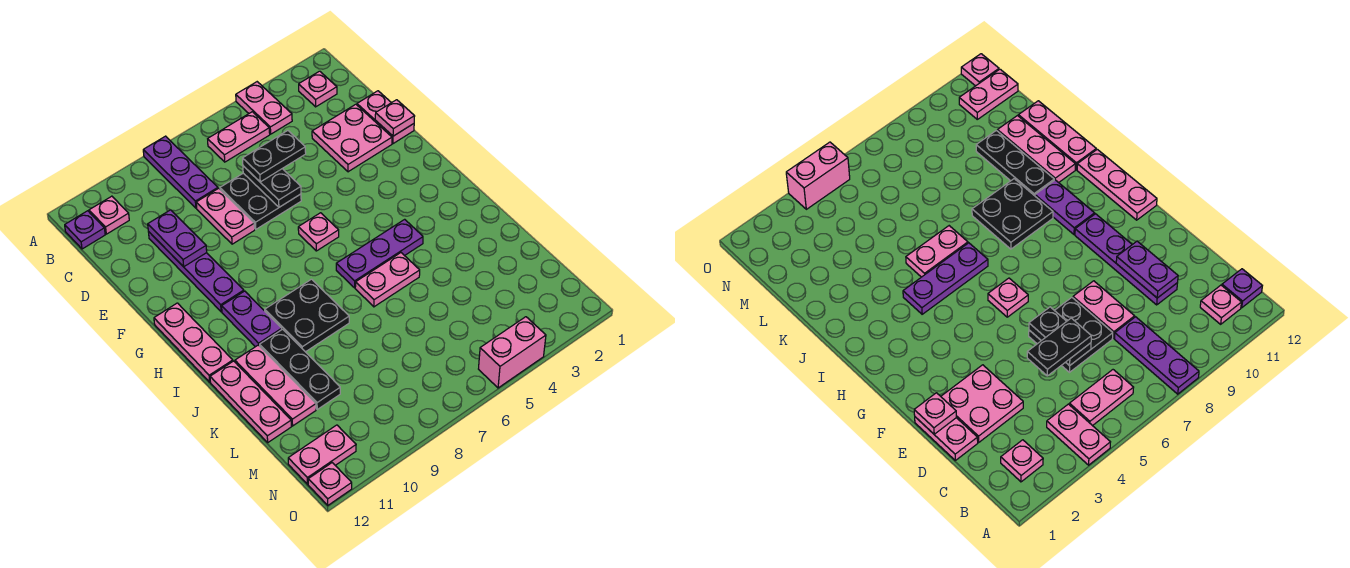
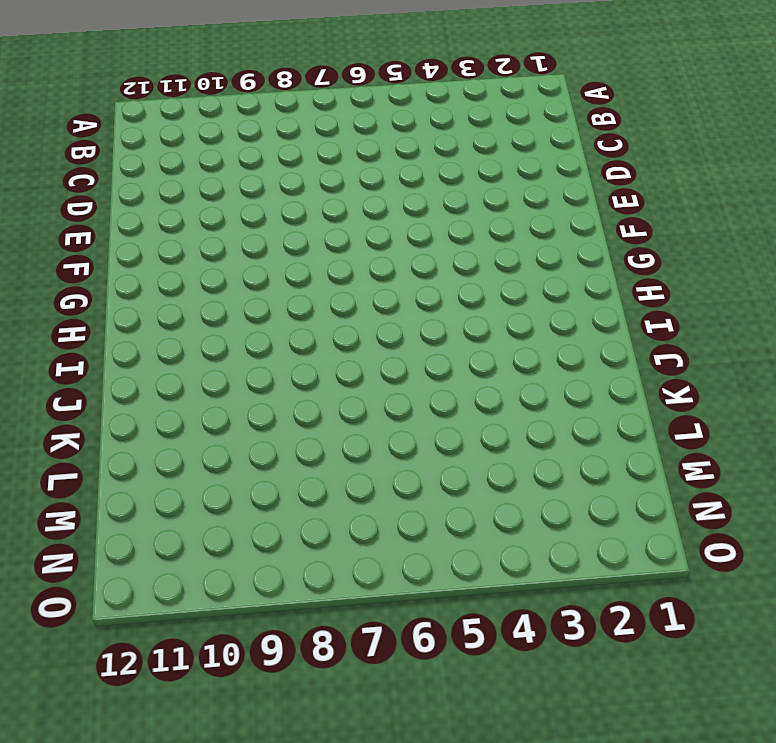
none -> pink 1x2 plate [236,82,292,134]
none -> purple 1x3 plate [143,136,218,208]
none -> pink 1x1 plate [299,71,337,107]

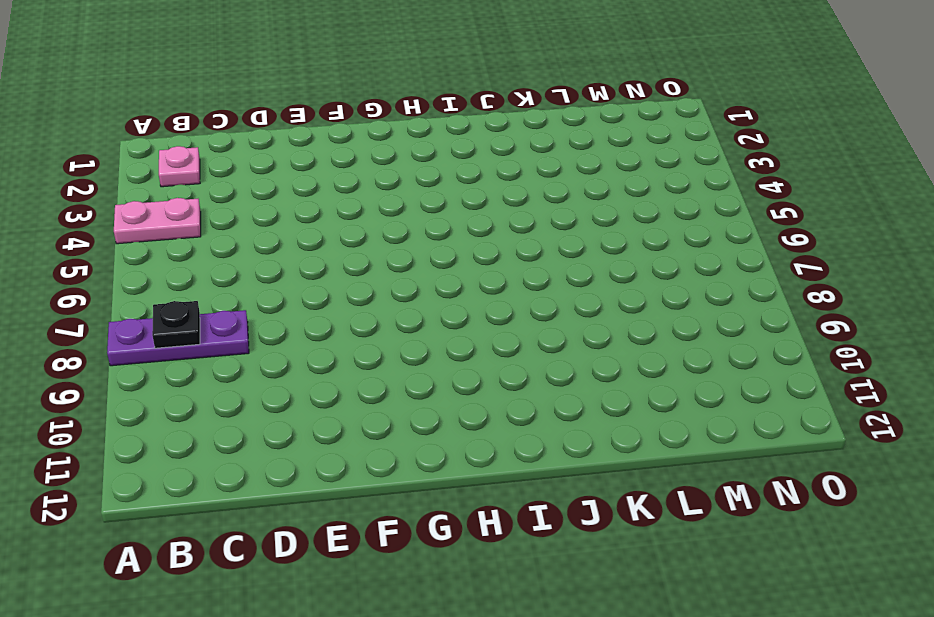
black 1x1 plate [152,301,200,348] -> none
none -> pink 1x2 plate [208,112,270,162]
none -> pink 1x1 plate [89,196,129,234]
none -> purple 1x1 plate [65,211,105,249]

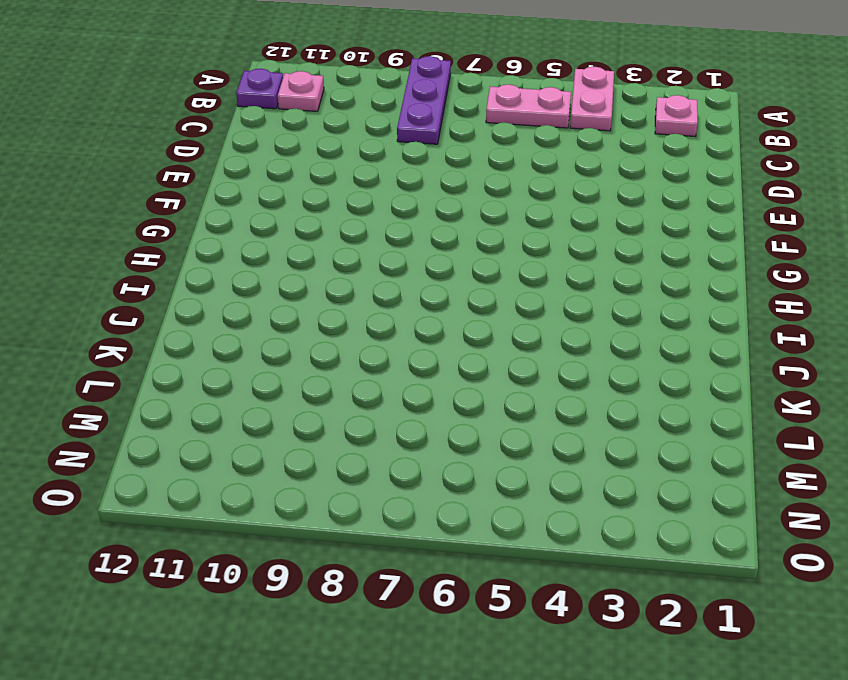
none -> pink 1x2 plate [357,91,414,144]
none -> pink 2x2 plate [312,104,392,172]
none -> black 2x2 plate [220,173,301,229]

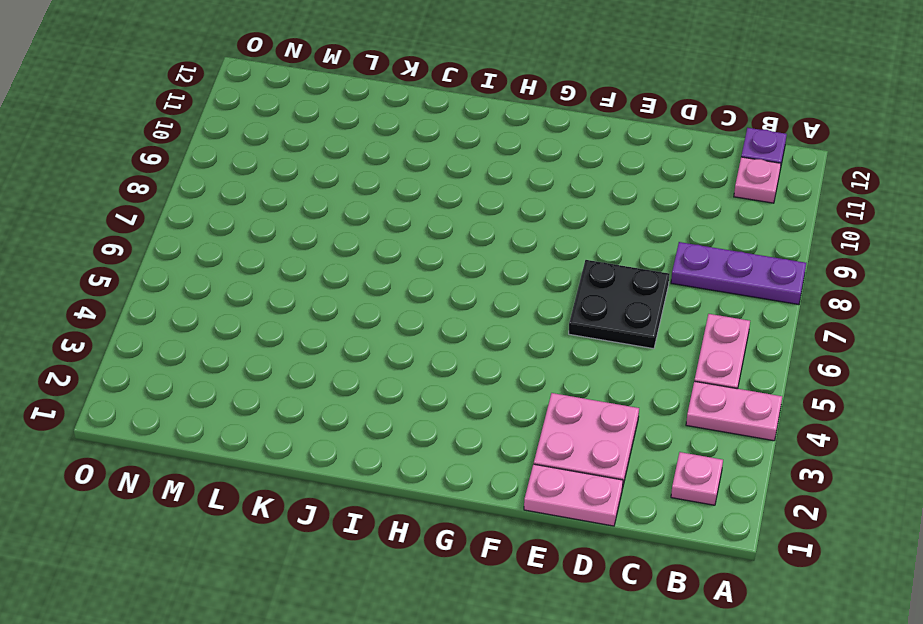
none -> pink 1x2 plate [196,188,255,244]
none -> purple 1x4 plate [148,231,244,312]
none -> pink 1x1 plate [298,213,339,251]

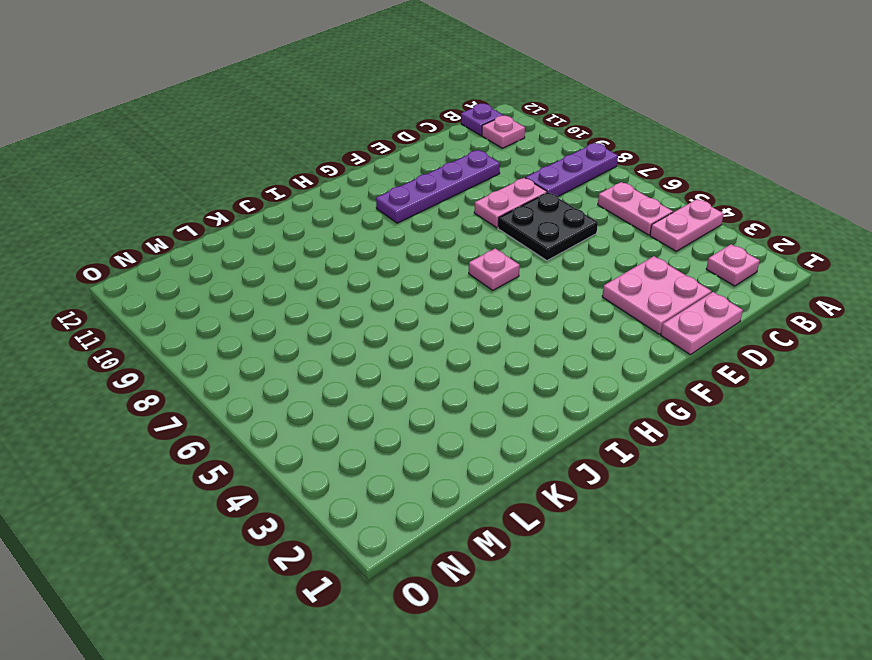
none -> pink 1x3 plate [154,303,233,382]
none -> purple 1x2 plate [222,291,282,347]
none -> purple 1x3 plate [336,219,423,288]

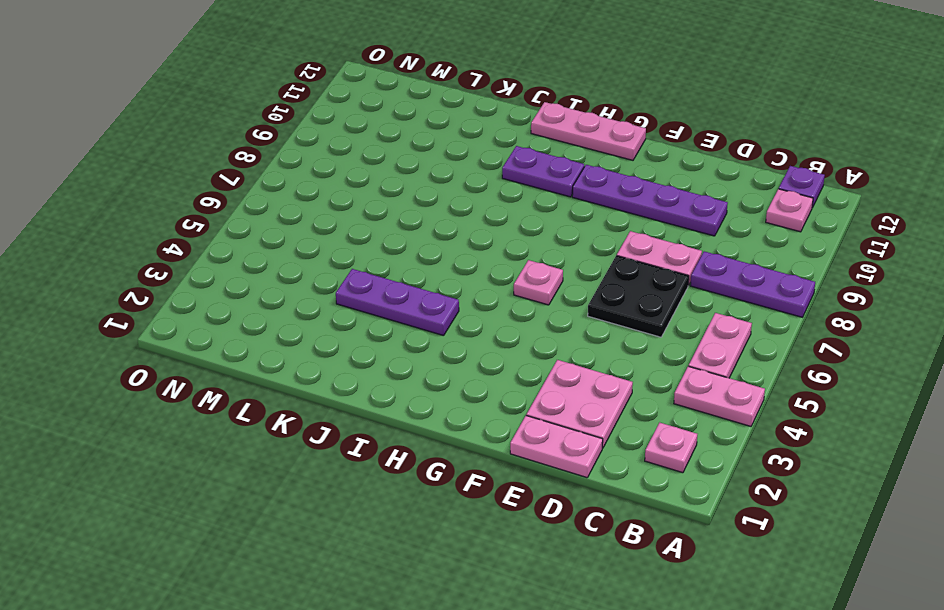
purple 1x3 plate [336,269,459,336] -> purple 1x3 plate turned to [336,219,423,288]
none -> black 2x2 plate [265,279,349,352]
none -> pink 1x2 plate [355,253,420,307]
none -> black 1x3 plate [260,329,340,409]

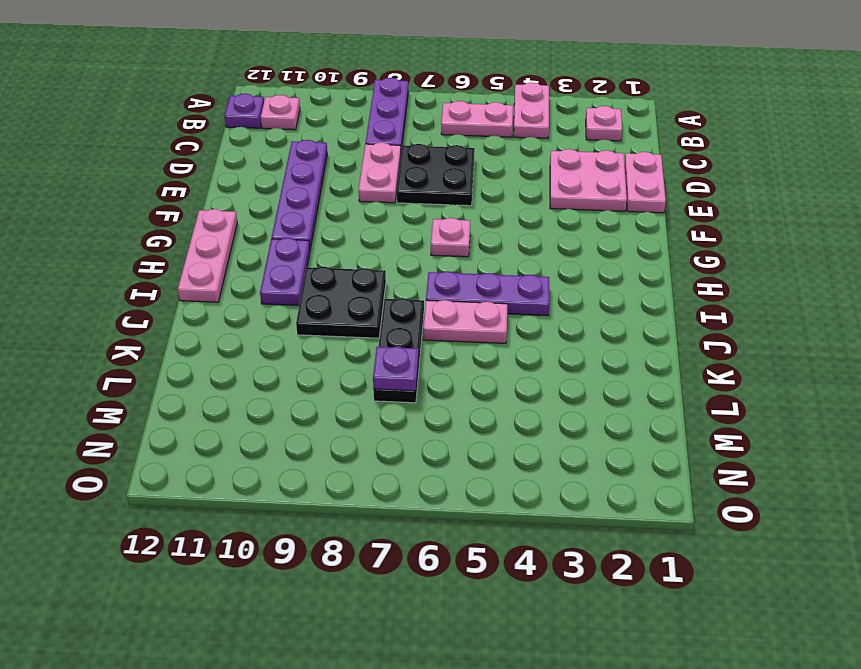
black 1x3 plate [373,298,424,403] -> black 1x3 plate moved to [260,329,340,409]
purple 1x1 plate [373,347,418,391] -> none
none -> pink 1x3 plate [235,345,316,426]
none -> pink 1x3 plate [210,361,291,442]
none -> pink 1x2 plate [288,425,356,484]

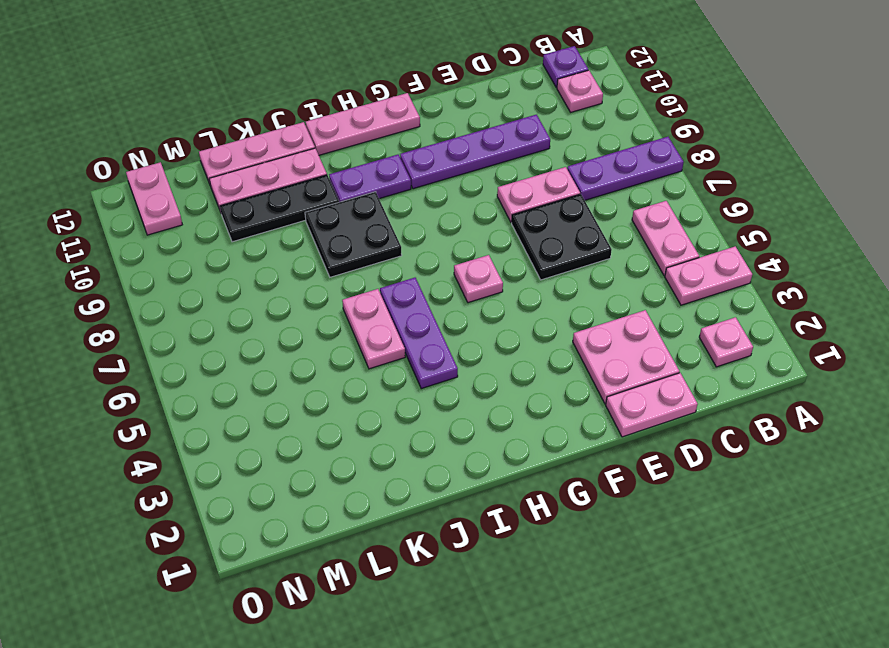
none -> pink 1x2 brick [479,317,546,388]
none -> pink 1x1 plate [308,463,352,505]
none -> black 1x2 plate [243,166,301,207]

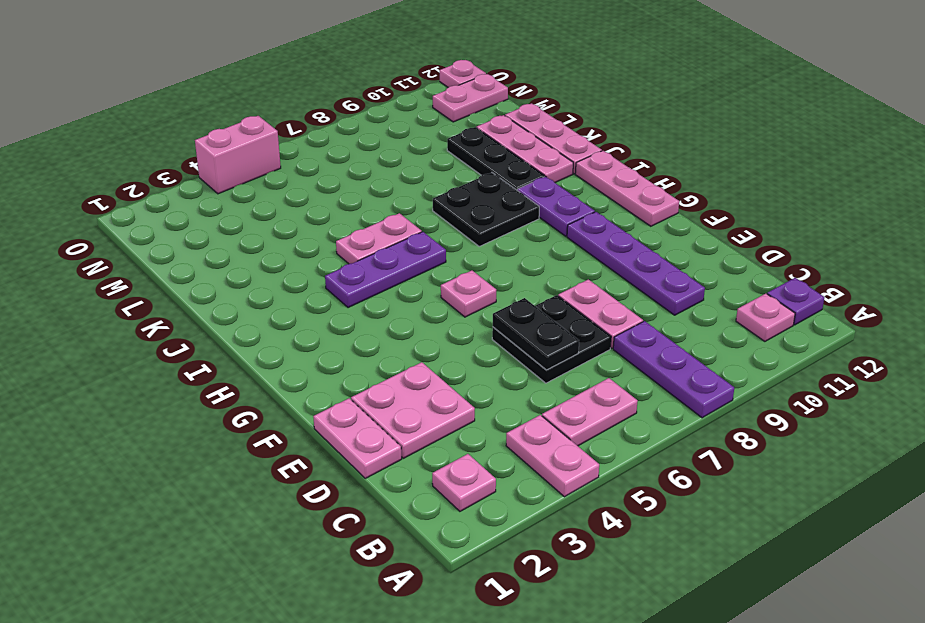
none -> purple 1x2 plate [148,210,207,267]
none -> pink 1x1 plate [375,100,415,136]
none -> black 1x2 plate [243,130,306,182]

